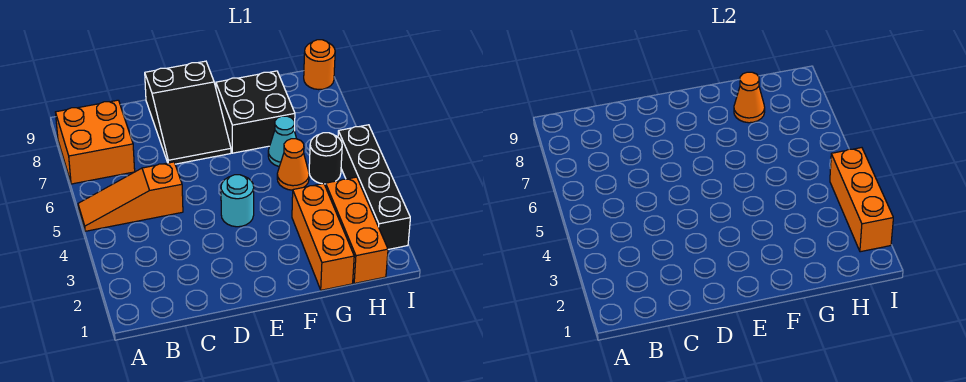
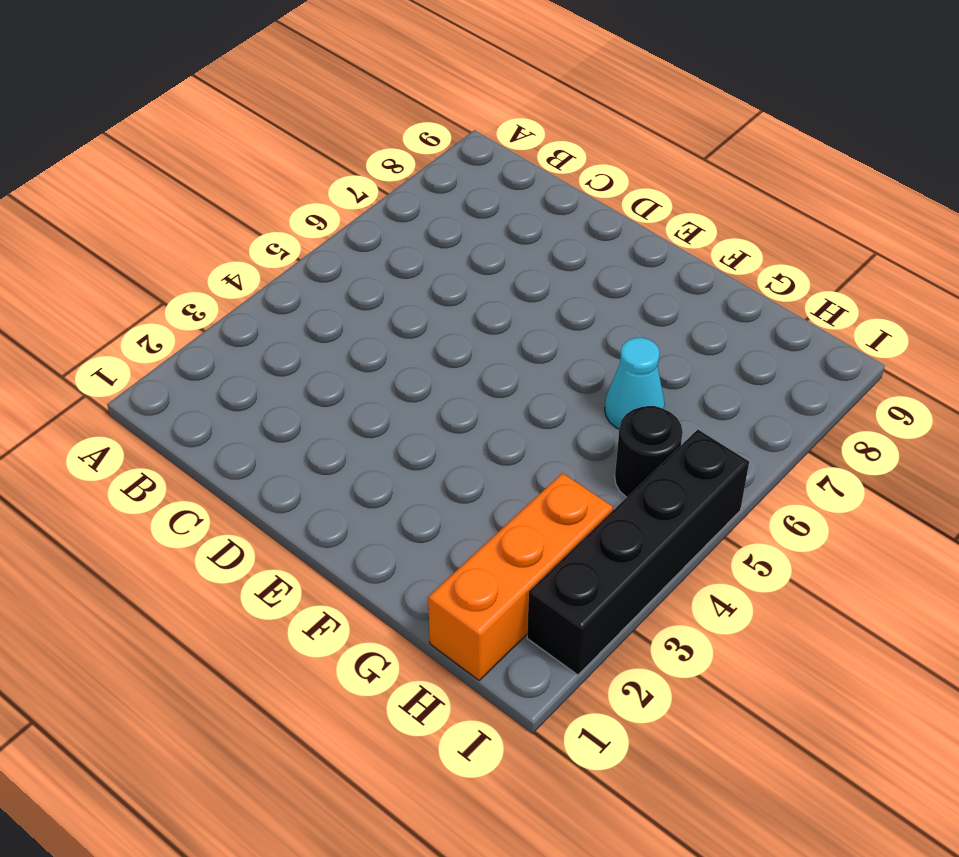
none -> orange 1x3 slope [78,162,183,231]
none -> orange 2x2 brick [56,100,135,184]
none -> black 2x3 slope [145,61,231,164]

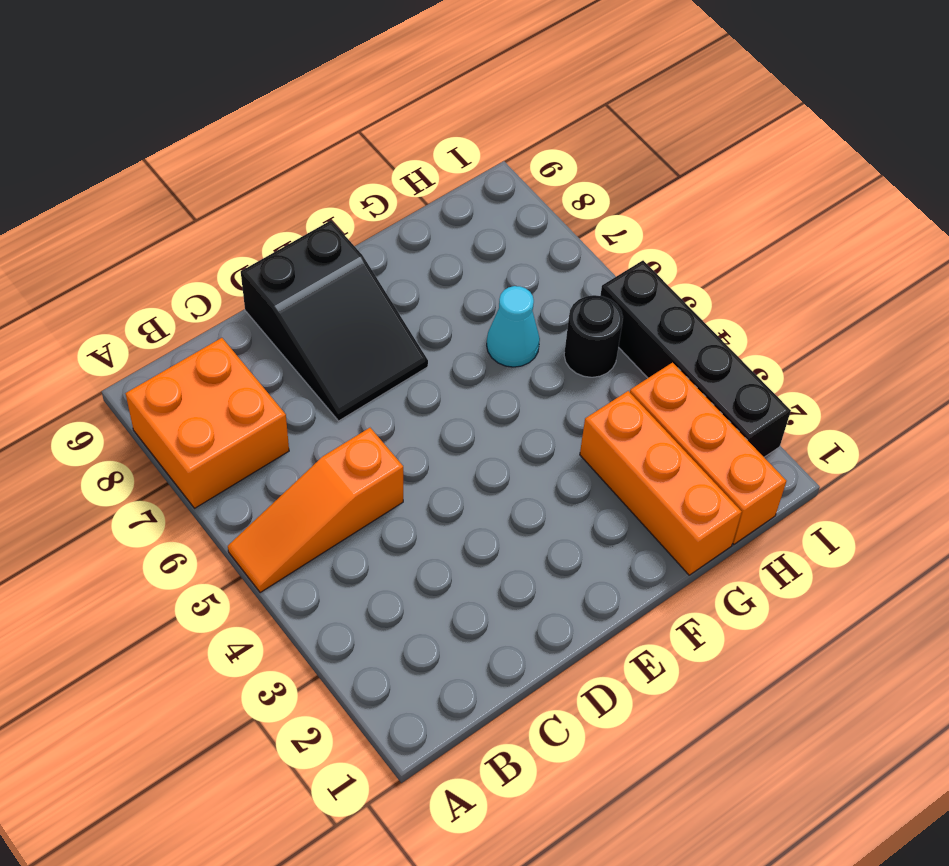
none -> cyan 1x1 round brick [221,175,254,227]
none -> black 2x2 brick [216,71,295,153]
none -> orange 1x1 cone [277,139,309,190]

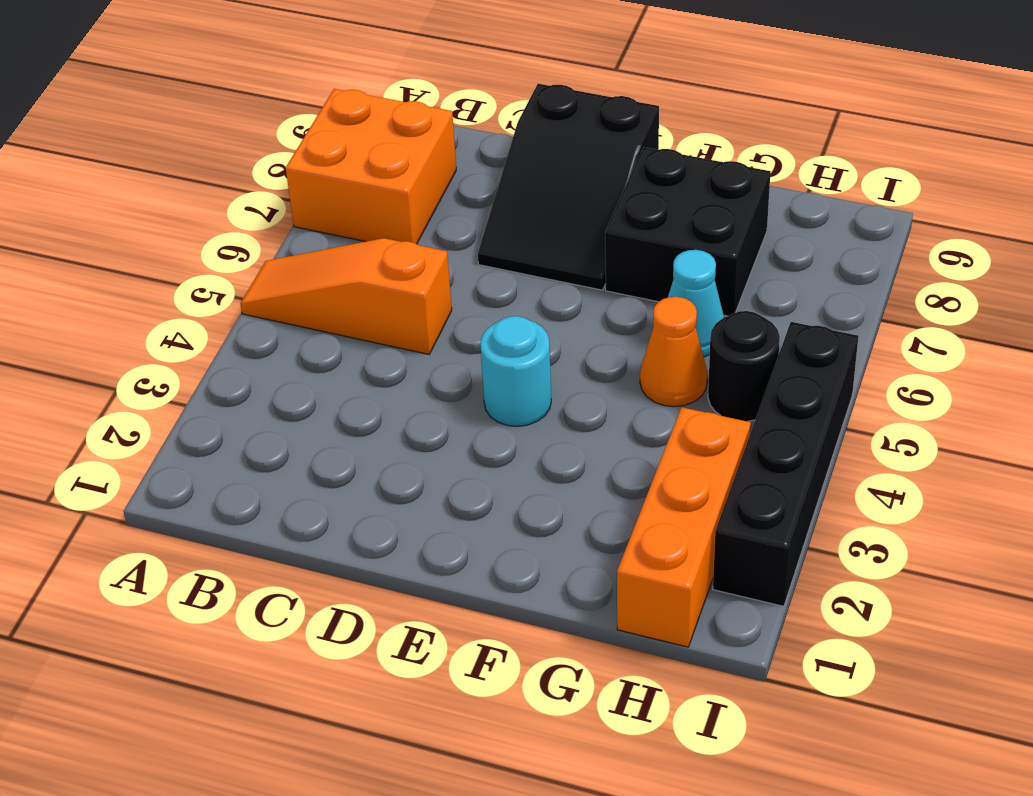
none -> orange 1x3 brick [292,184,354,290]
none -> orange 1x1 round brick [304,40,335,90]
none -> orange 1x1 cone [734,72,765,123]

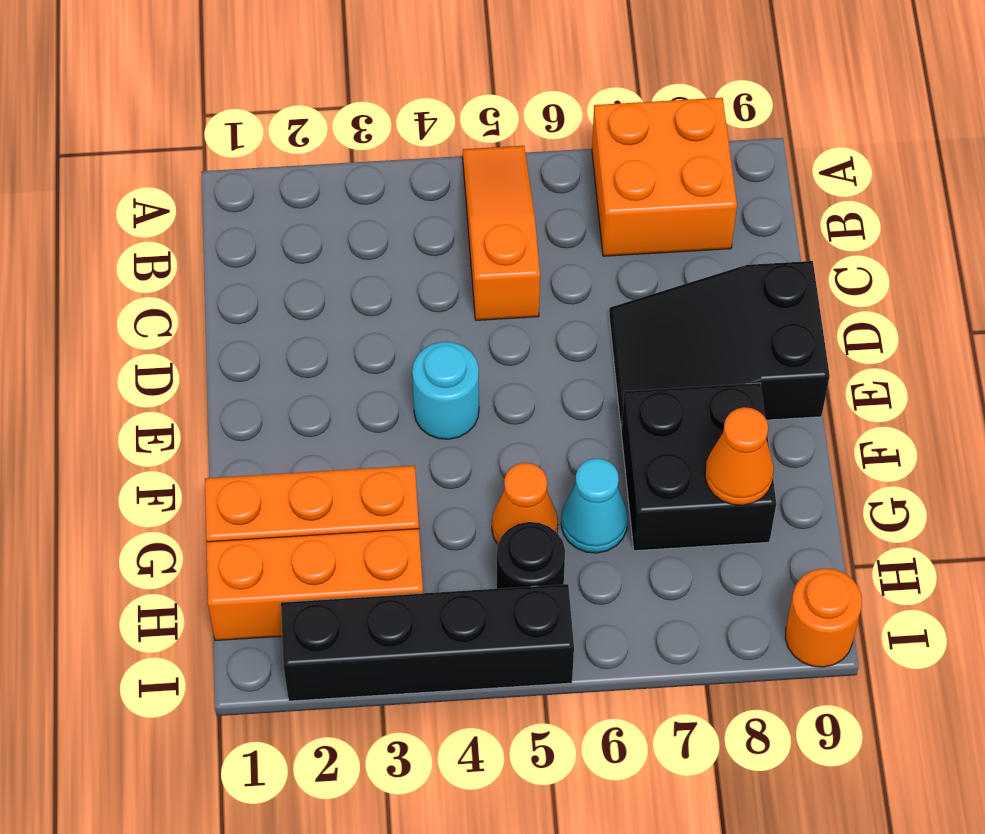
none -> orange 1x3 brick [830,148,893,252]

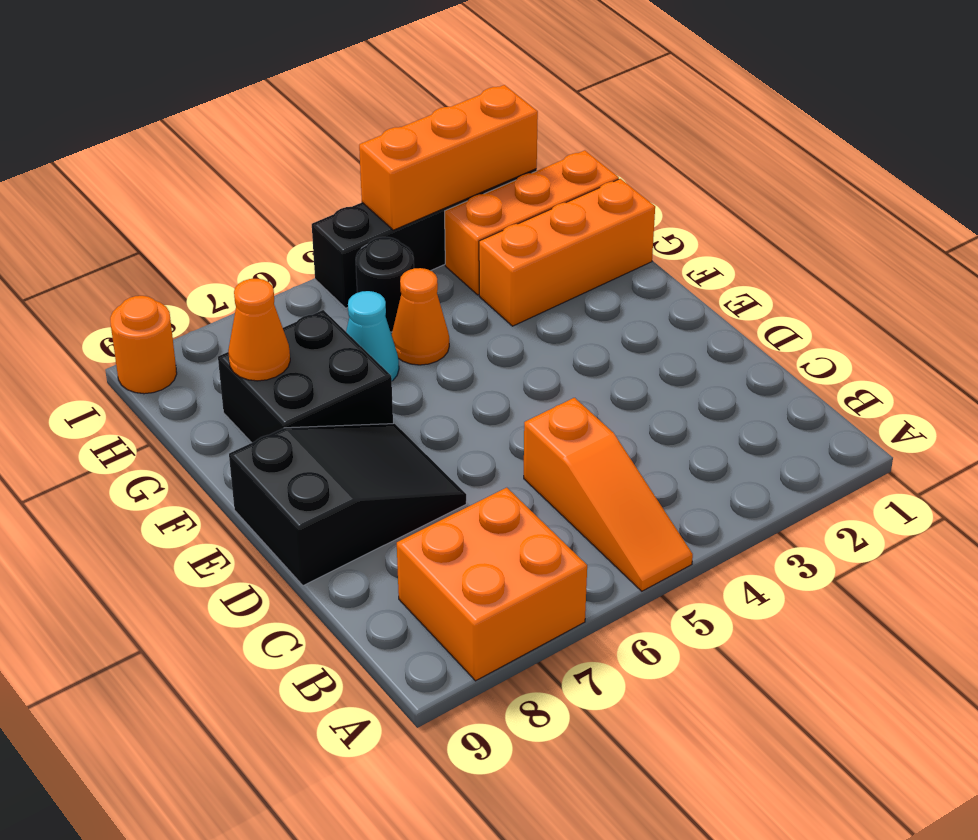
none -> cyan 1x1 round brick [221,175,254,227]

